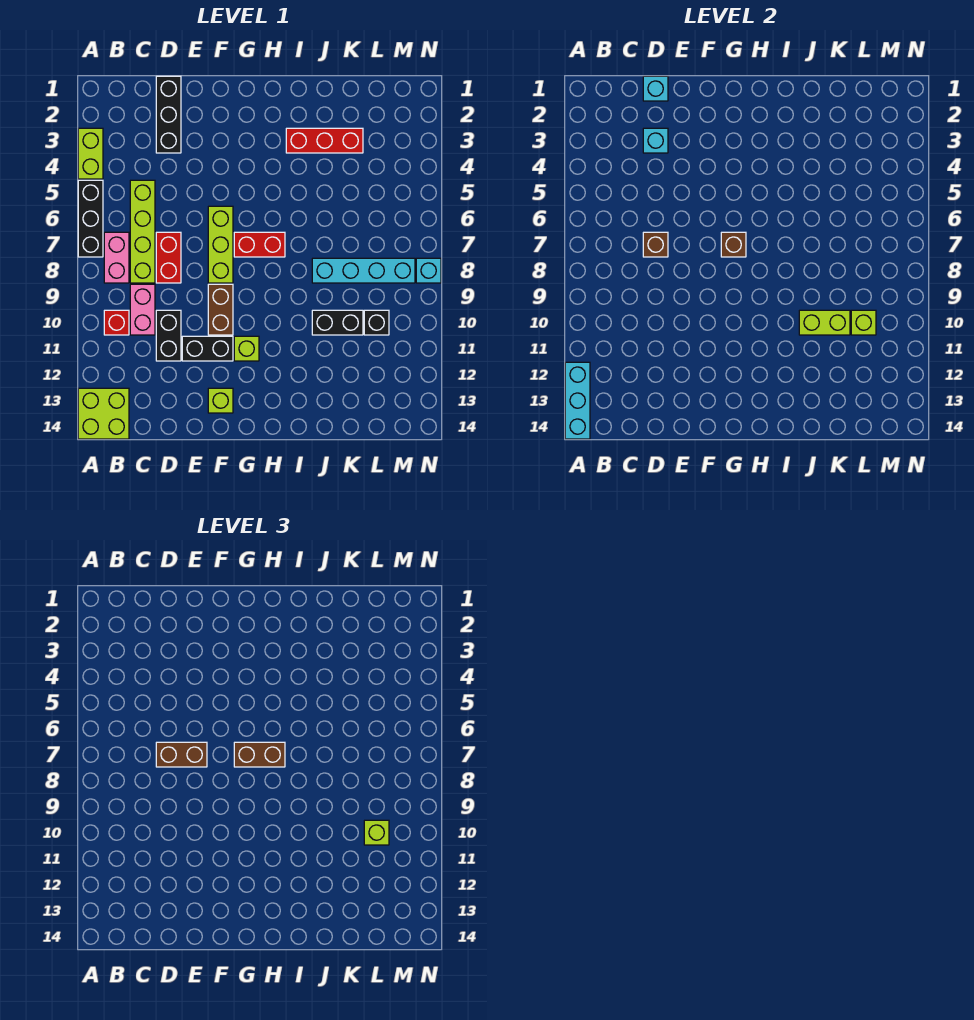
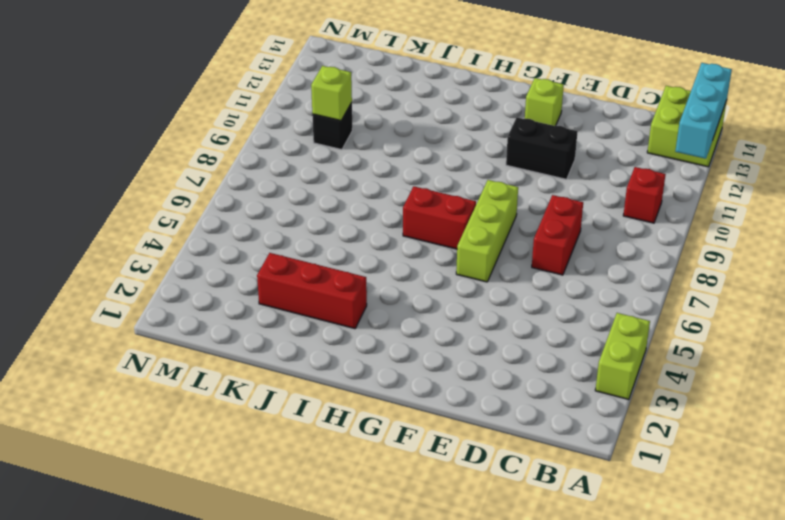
none -> black 1x3 brick [78,180,103,257]
none -> pink 1x2 brick [104,232,129,283]
none -> lime 1x4 brick [130,180,155,283]
none -> pink 1x2 brick [130,284,155,335]

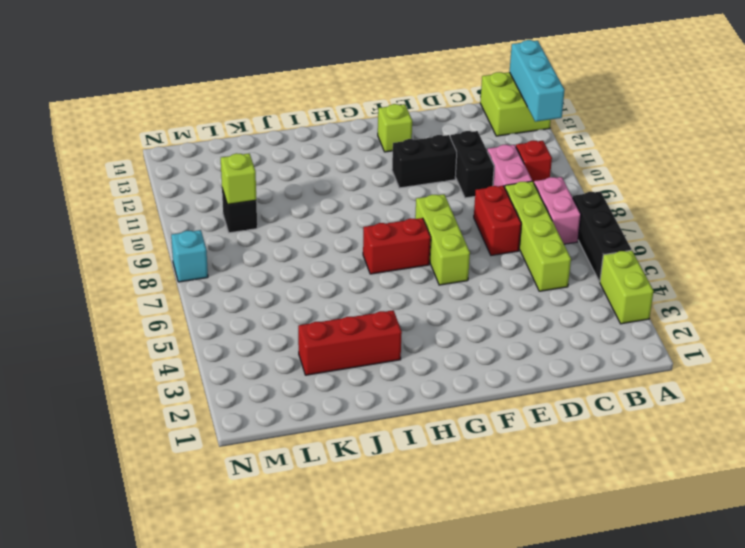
none -> black 1x3 brick [156,76,181,153]
none -> brown 1x2 brick [208,284,233,335]
none -> lime 1x1 brick [234,336,259,361]
none -> cyan 1x4 brick [312,258,415,283]

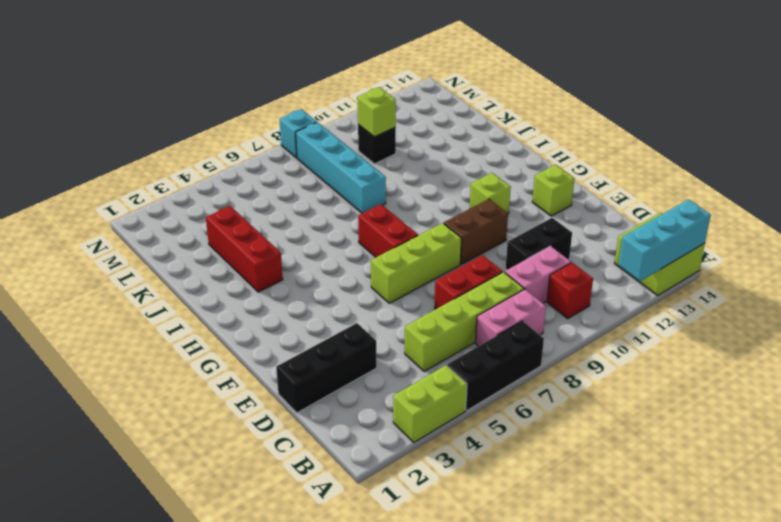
none -> black 1x2 brick [182,336,233,361]
none -> black 1x2 brick [312,310,363,335]
none -> cyan 1x1 brick [643,76,668,101]
none -> cyan 1x1 brick [643,128,668,153]

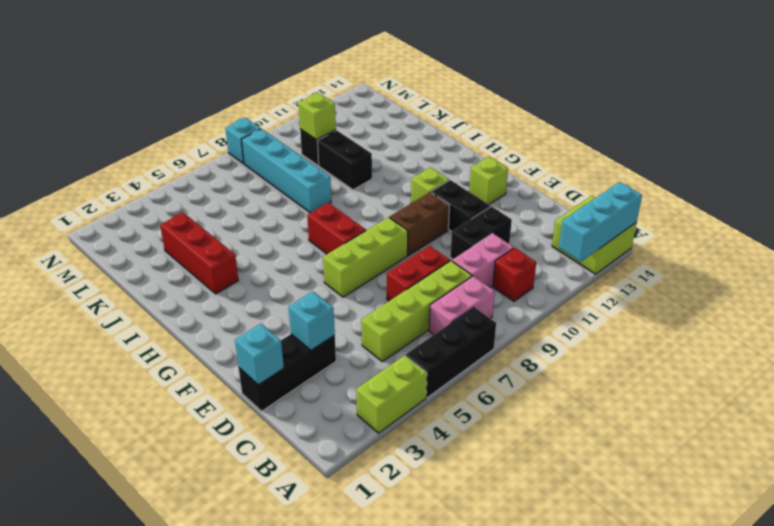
none -> brown 1x1 brick [643,232,668,257]
none -> brown 1x1 brick [721,232,746,257]
none -> lime 1x2 brick [799,310,850,335]
none -> brown 1x2 brick [156,742,207,767]

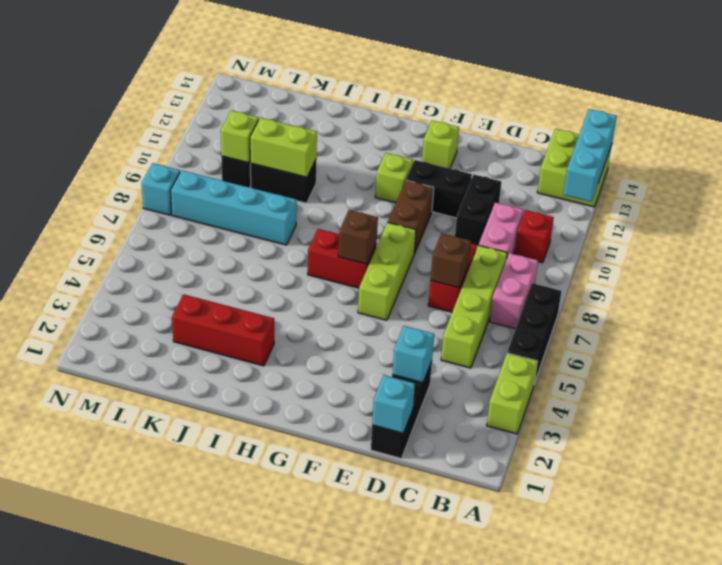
none -> brown 1x2 brick [156,742,207,767]
none -> brown 1x2 brick [234,742,285,767]
none -> lime 1x1 brick [364,820,389,845]

